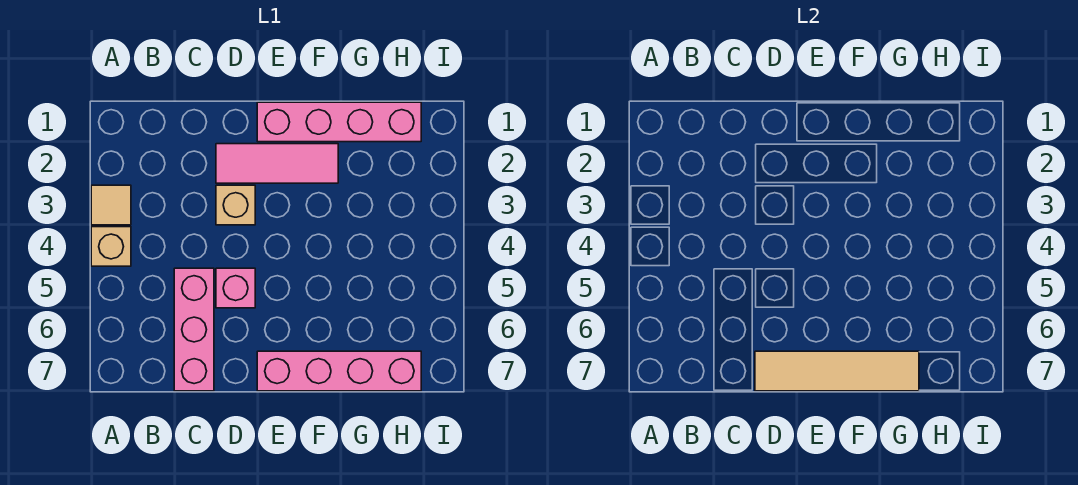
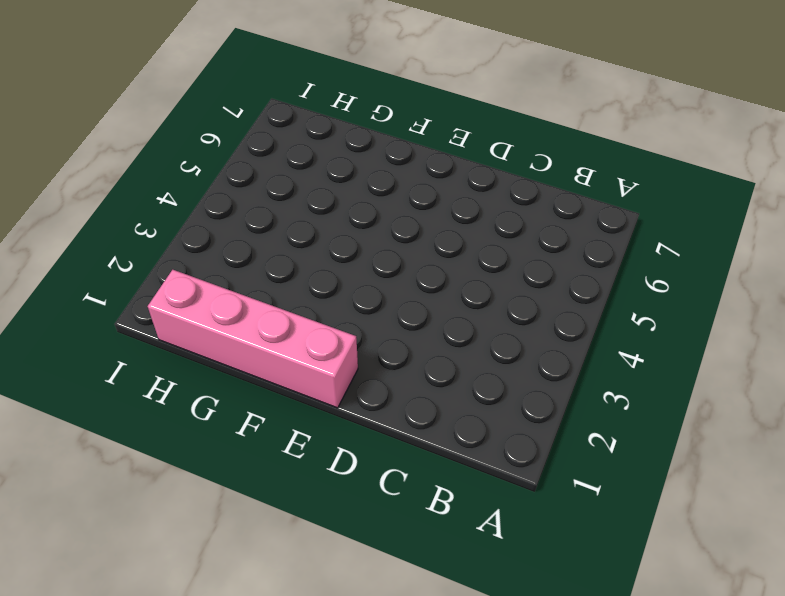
none -> tan 1x1 tile [91,185,131,225]
none -> tan 1x1 brick [91,227,131,266]

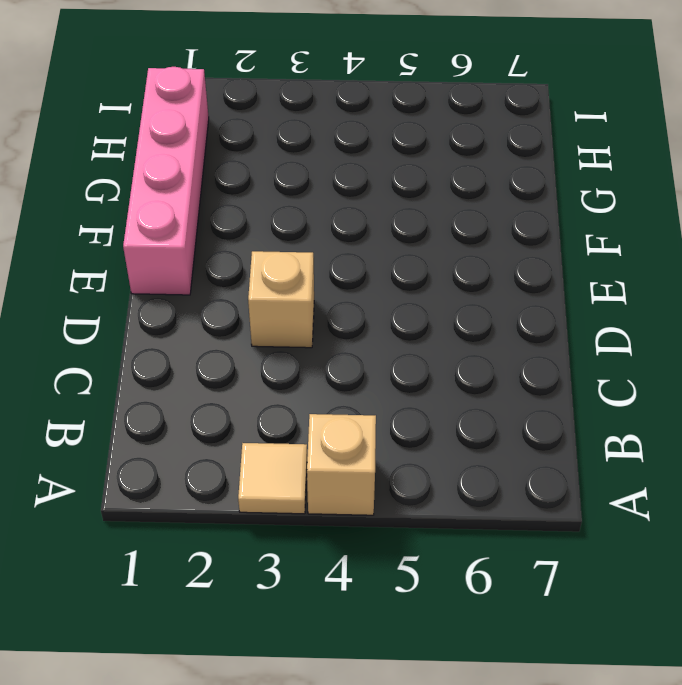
none -> pink 1x3 brick [174,268,214,391]
none -> pink 1x3 tile [216,144,338,183]

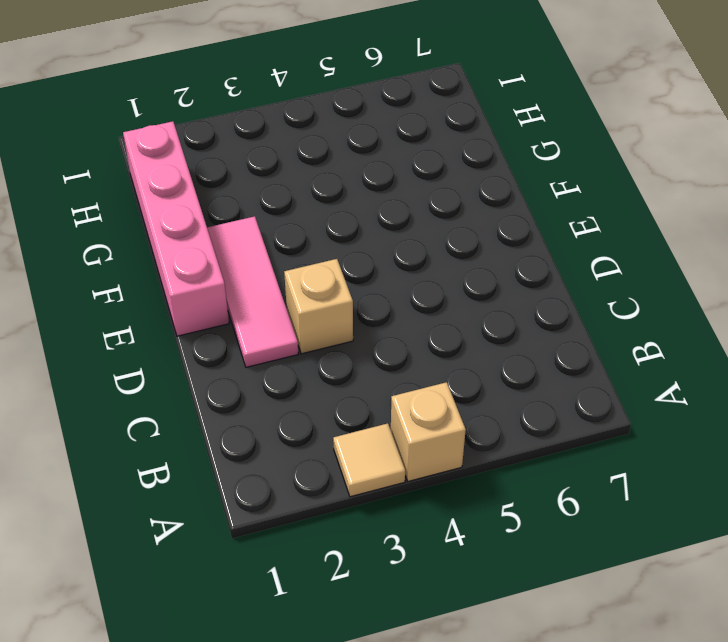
none -> pink 1x3 brick [174,268,214,391]
none -> pink 1x1 brick [216,268,255,308]

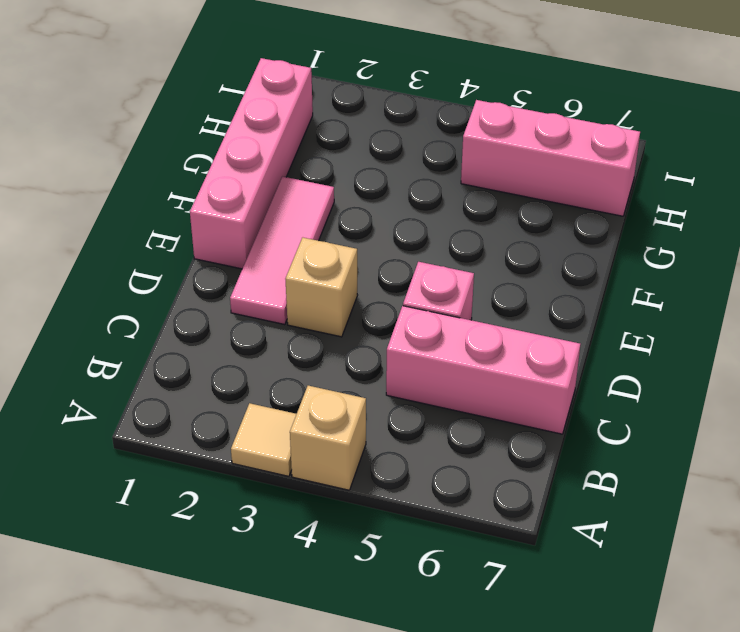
pink 1x3 brick [461,100,640,216] -> pink 1x4 brick [257,351,421,391]
none -> tan 1x4 tile [755,351,919,391]

